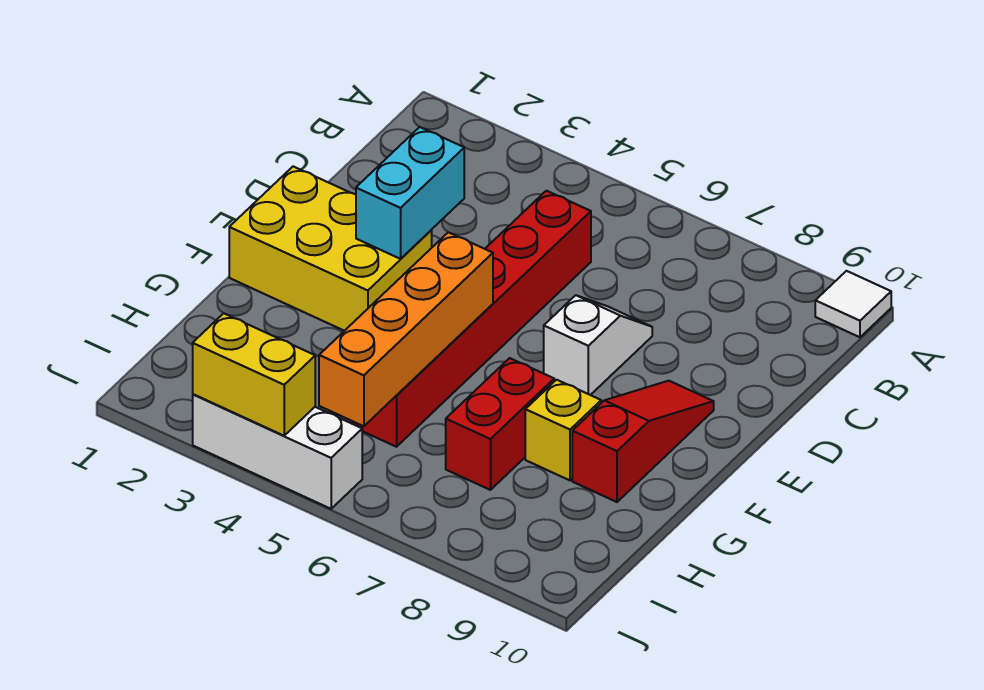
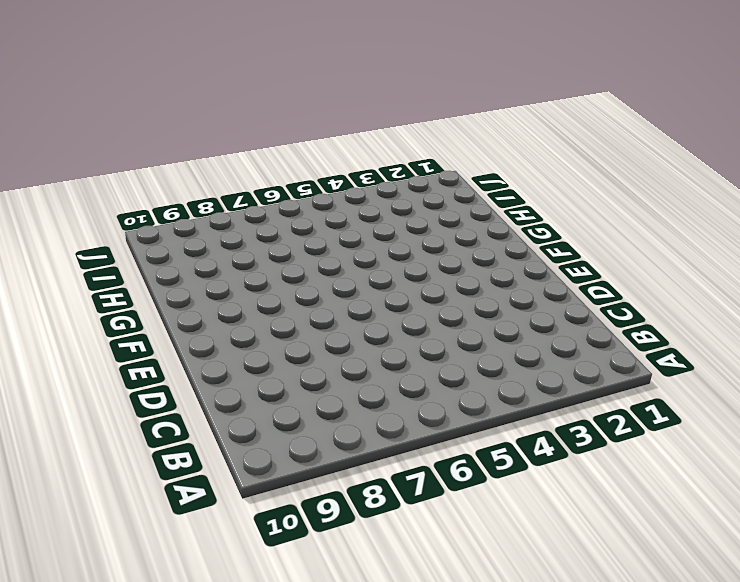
none -> white 1x1 tile [815,271,891,337]
none -> red 1x6 brick [352,191,591,447]

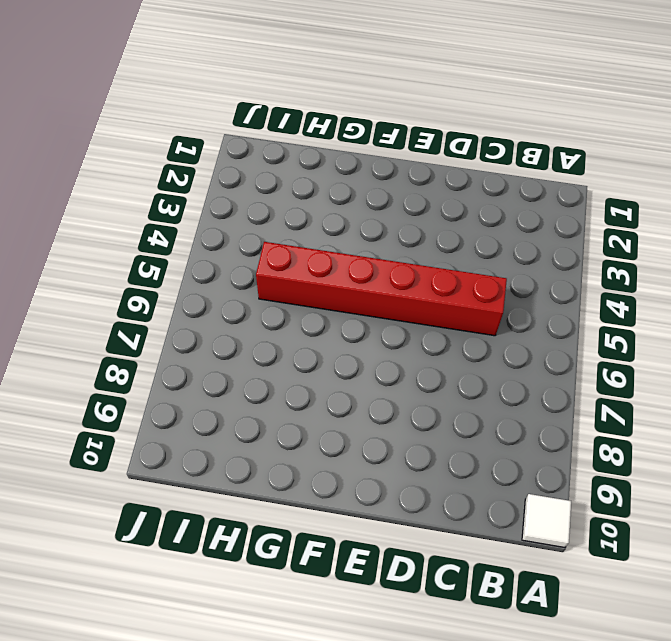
none -> white 1x2 slope [544,295,652,395]
none -> yellow 2x3 brick [229,166,432,331]

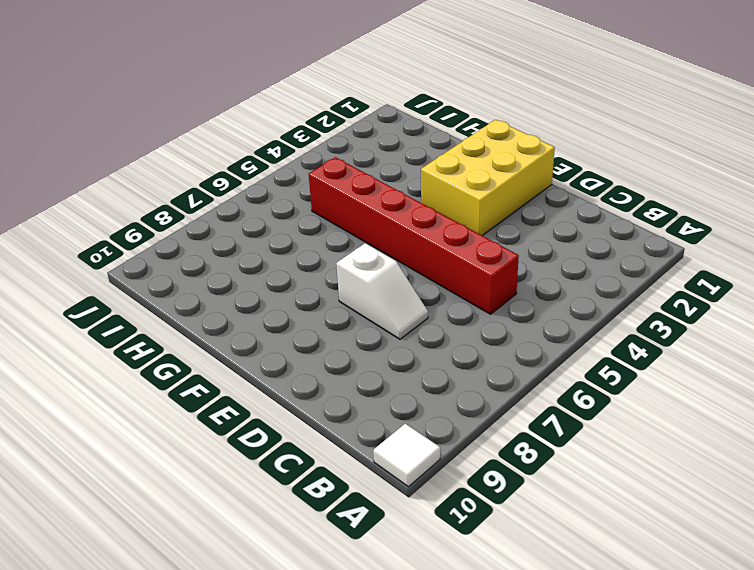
none -> red 1x3 slope [572,381,714,502]
none -> red 1x2 brick [446,358,554,490]

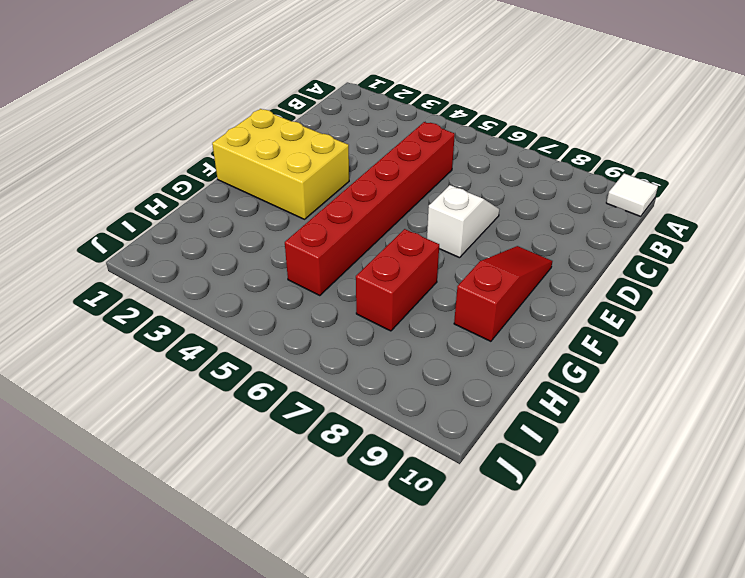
none -> yellow 1x1 brick [525,380,601,480]
none -> white 1x3 brick [193,394,362,509]

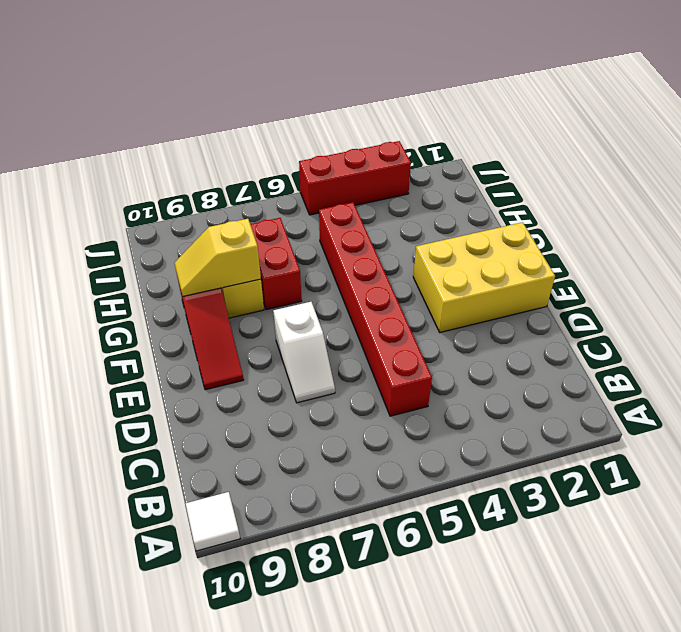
yellow 1x2 slope [175,219,261,296] -> none
red 1x3 brick [299,141,411,215] -> white 1x3 brick [193,394,362,509]
none -> cyan 1x2 brick [356,127,464,259]
none -> orange 1x4 brick [319,232,493,426]

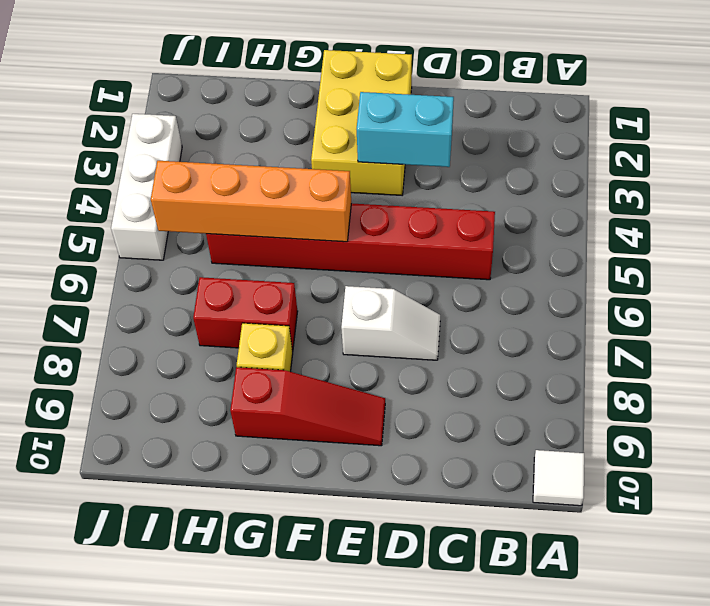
none -> yellow 1x2 brick [193,313,315,436]

